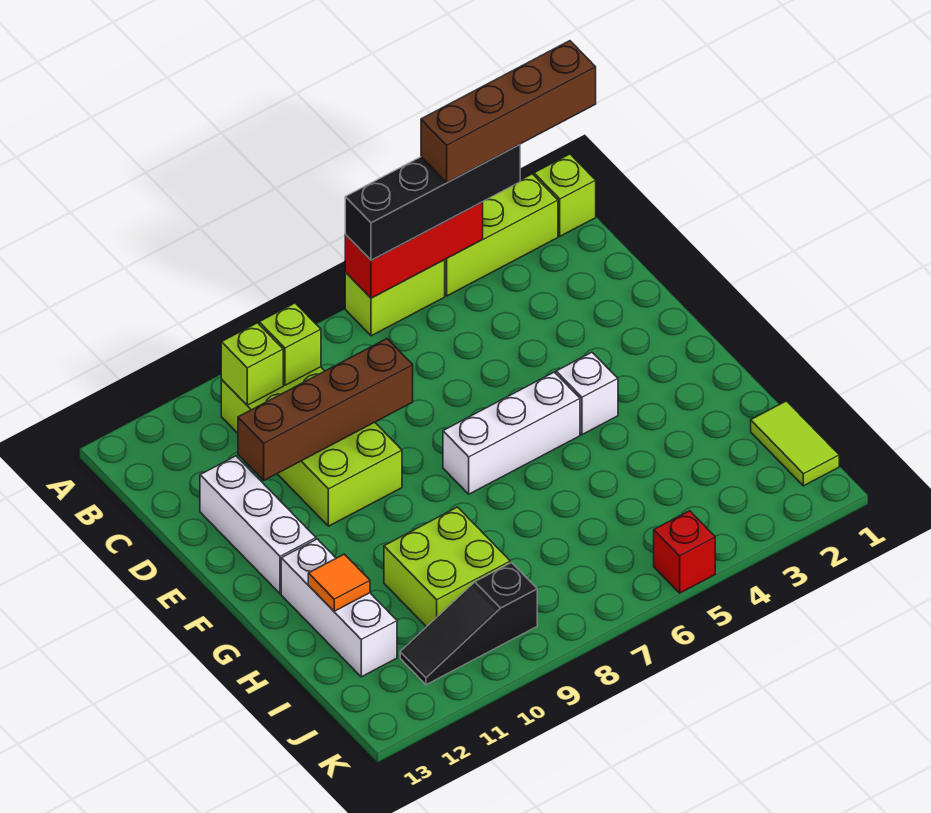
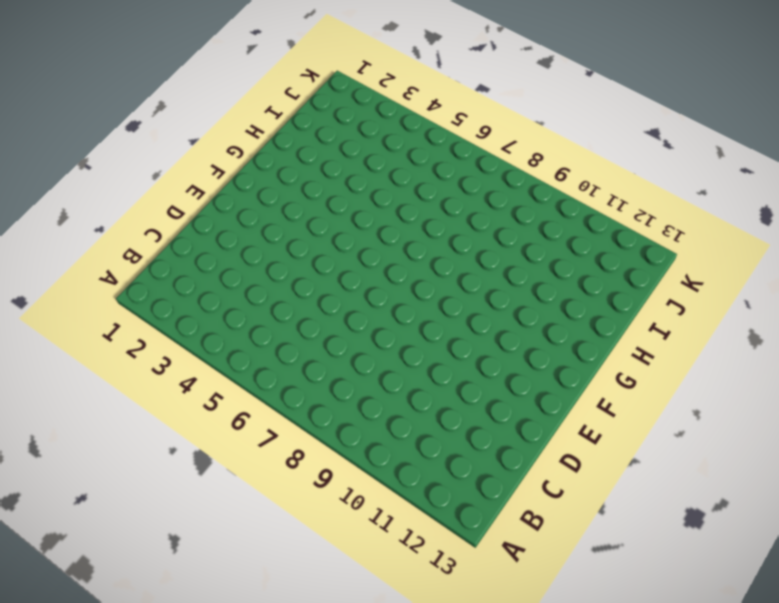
none -> lime 1x1 brick [534,154,596,236]
none -> lime 1x3 brick [445,174,558,296]
none -> lime 1x2 brick [345,260,445,336]

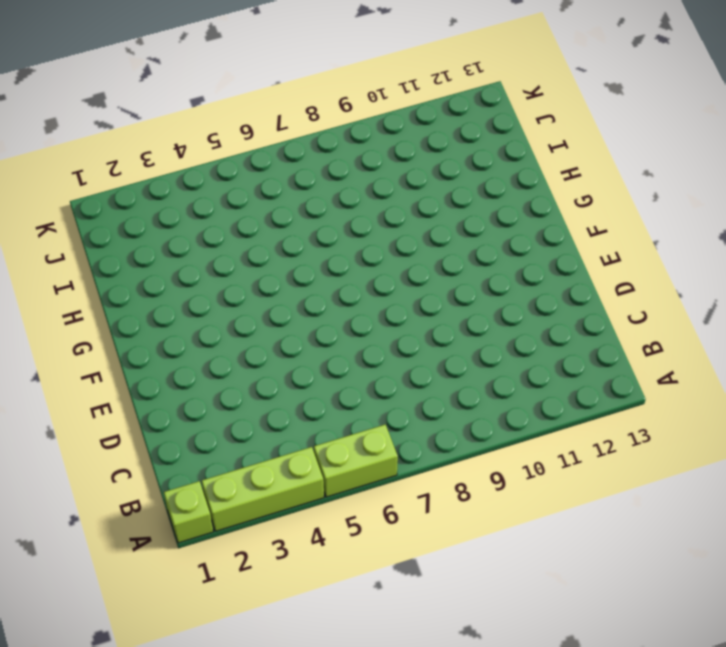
none -> lime 2x4 brick [221,367,402,526]
none -> white 1x3 brick [200,456,316,594]
none -> white 1x1 brick [556,352,618,435]

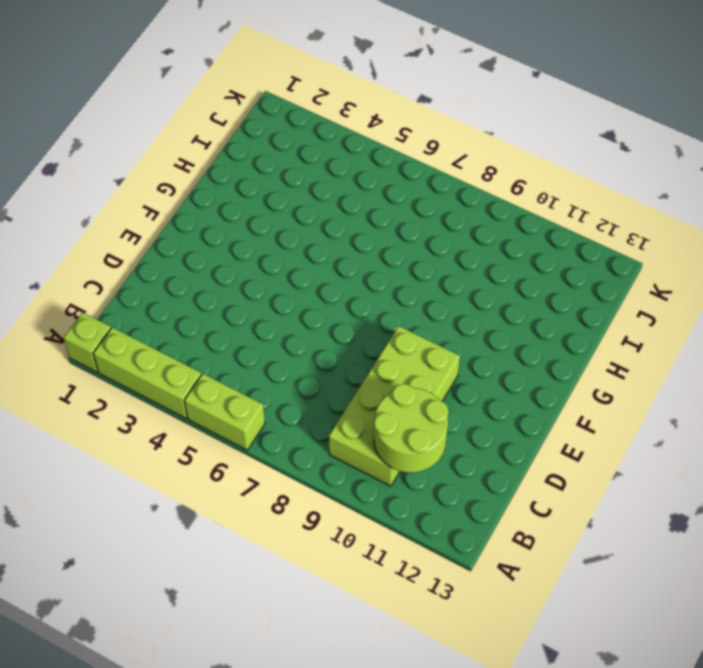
lime 2x2 round brick [374,384,448,473] -> lime 1x1 brick [221,323,283,405]
none -> white 1x3 brick [200,456,316,594]
none -> white 1x1 brick [556,352,618,435]
none -> white 1x3 brick [443,372,580,494]

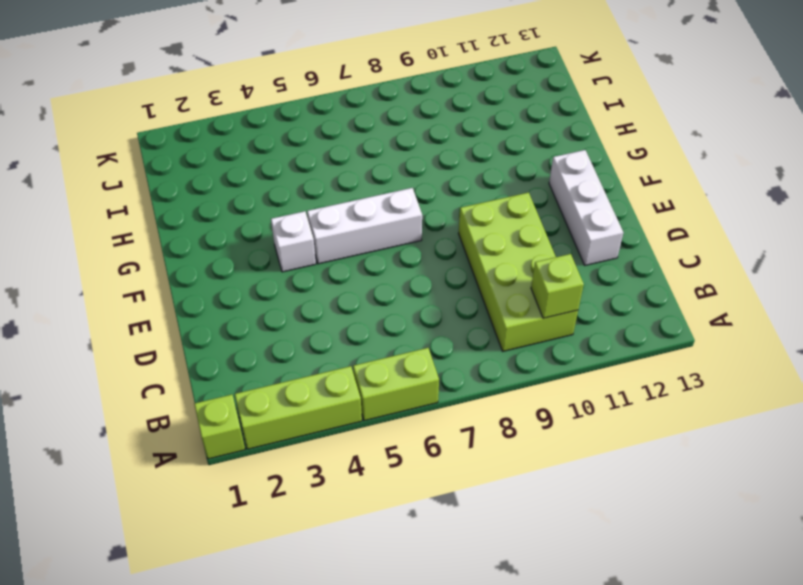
none -> white 1x3 brick [281,539,397,677]
none -> lime 2x2 brick [384,507,510,627]
none -> lime 1x2 tile [751,401,839,486]

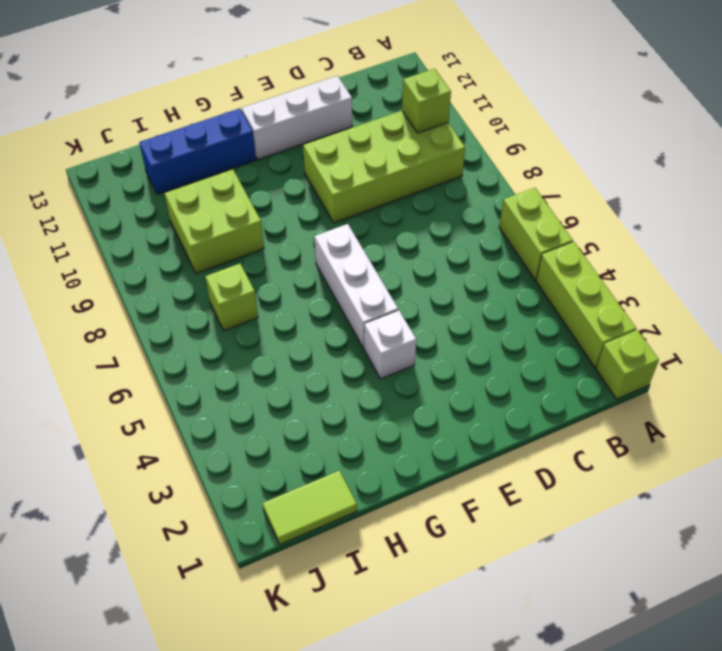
blue 1x3 brick [139,108,256,194] -> white 1x3 brick [281,539,397,677]
lime 1x1 brick [205,264,258,331] -> lime 1x1 brick moved to [259,303,321,385]
none -> black 1x3 slope [400,563,537,685]
none -> red 1x1 brick [654,511,715,593]
none -> red 1x3 brick [345,202,483,298]

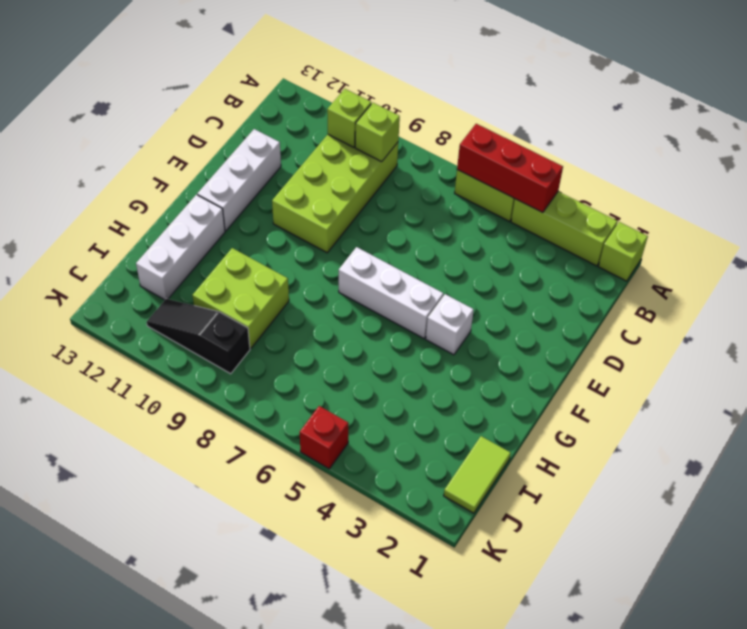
none -> brown 1x4 brick [238,339,413,481]
none -> orange 1x1 tile [308,554,370,611]
none -> black 1x4 brick [345,145,520,260]

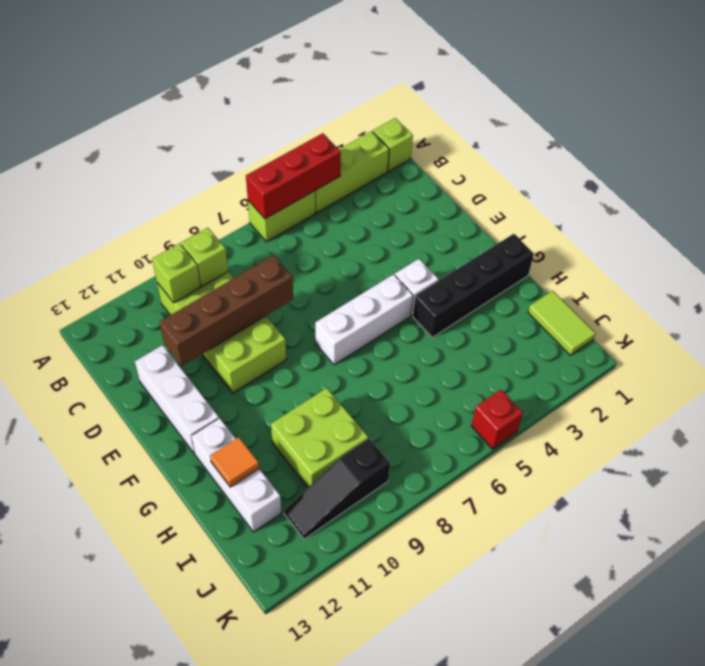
black 1x4 brick [413,234,534,338] -> black 1x4 brick moved to [345,145,520,260]
none -> brown 1x4 brick [421,41,596,183]

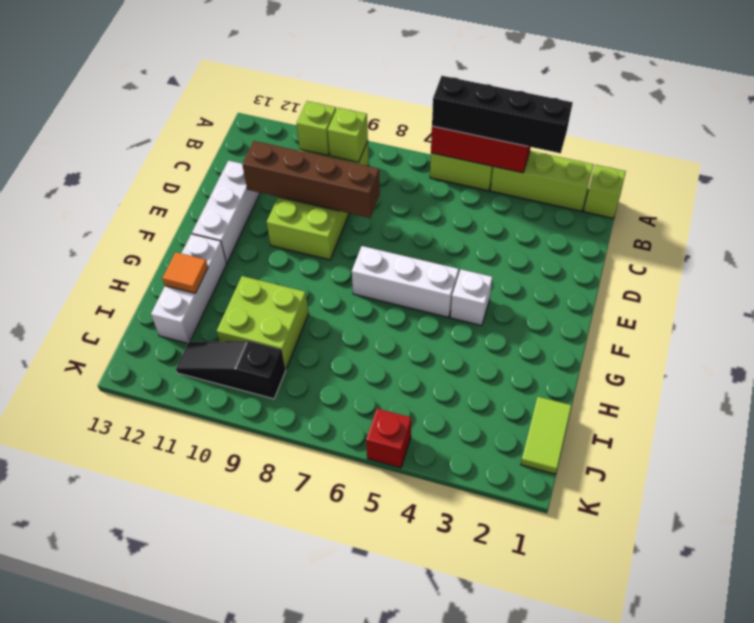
none -> brown 1x4 brick [421,41,596,183]

